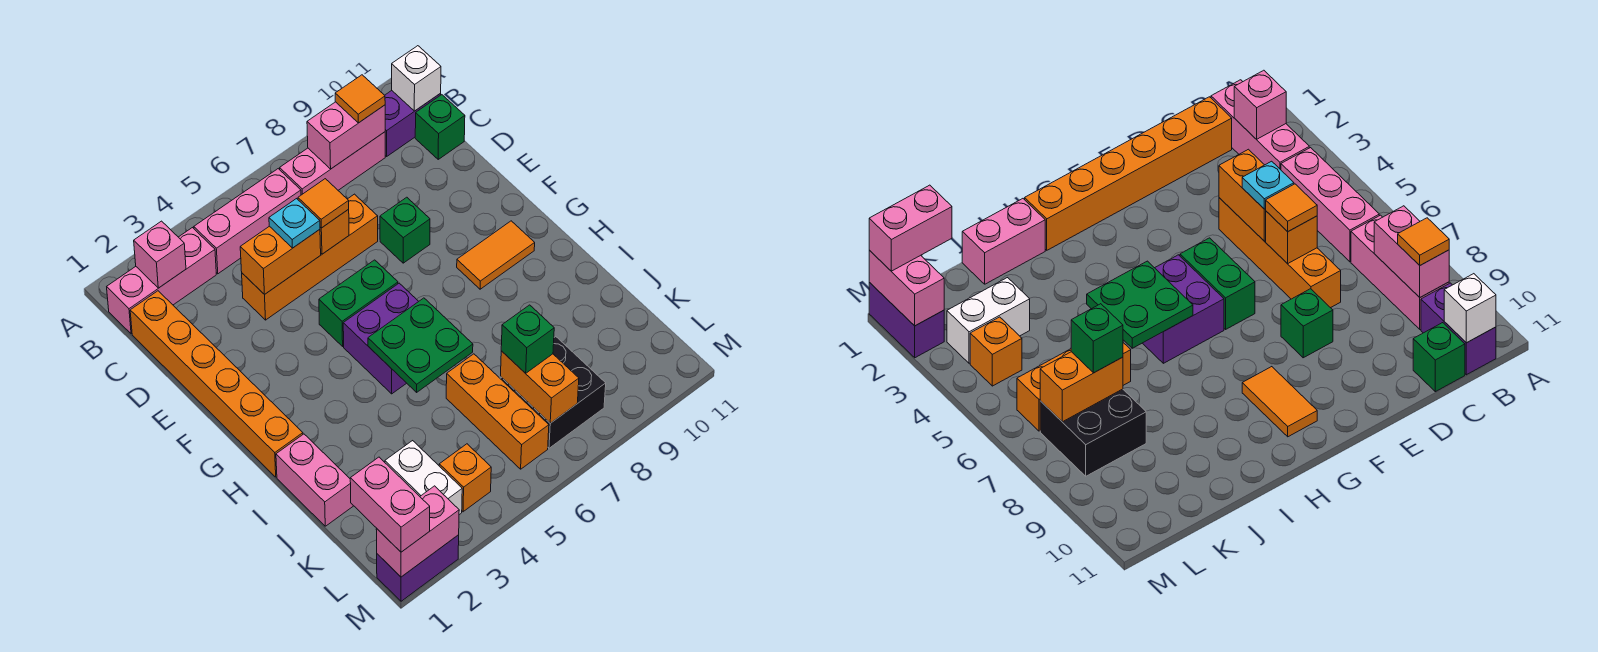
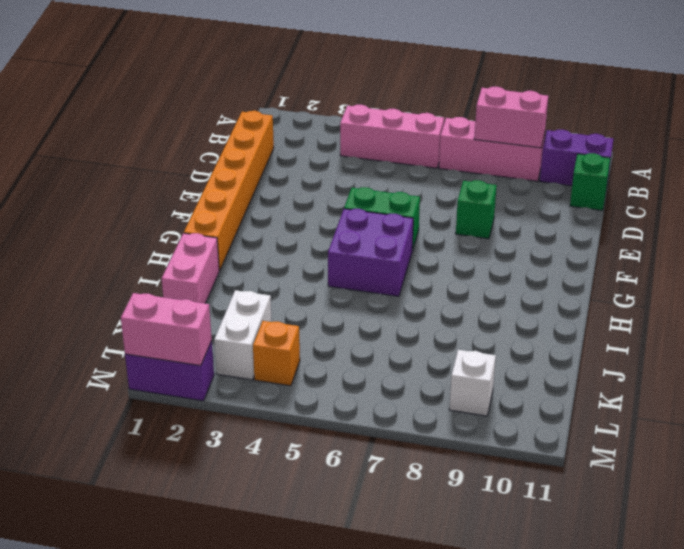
white 1x1 brick [449,350,496,416] -> white 1x1 brick moved to [392,46,441,111]
none -> pink 1x3 brick [107,228,216,334]
none -> orange 1x4 brick [242,194,378,320]
none -> orange 1x2 tile [457,221,535,289]
none -> orange 1x3 brick [446,354,549,469]

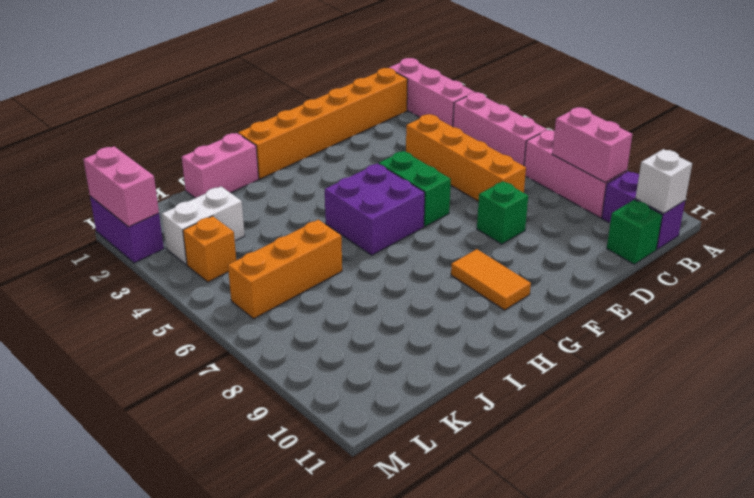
none -> black 2x2 brick [500,337,606,448]
none -> pink 1x1 brick [134,221,186,288]
none -> orange 1x2 brick [240,226,321,295]
none -> orange 1x1 brick [320,209,349,254]

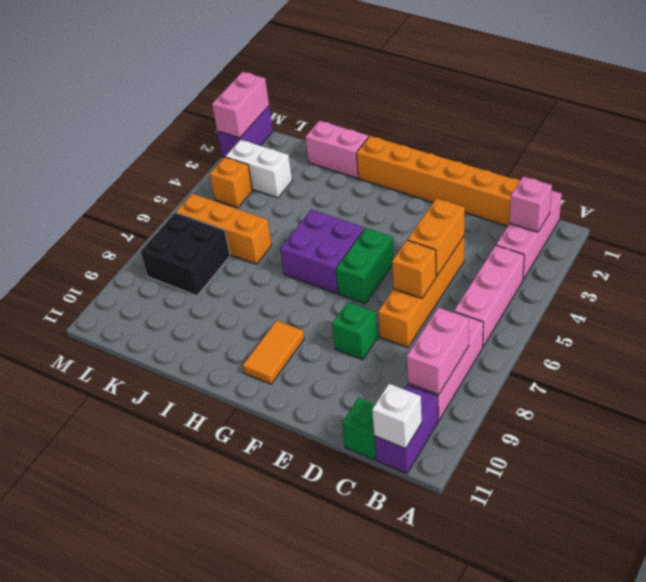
none -> green 2x2 plate [368,298,473,392]
none -> orange 1x2 brick [501,351,579,423]
none -> orange 1x1 tile [335,75,385,123]
none -> cyan 1x1 plate [269,199,320,248]

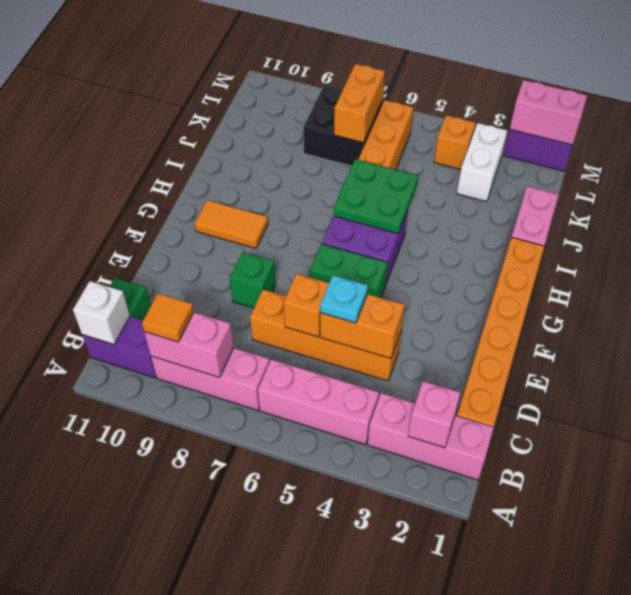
none -> orange 1x1 tile [298,179,349,228]
none -> green 1x1 brick [501,305,554,373]
none -> pink 1x2 brick [350,457,430,552]

